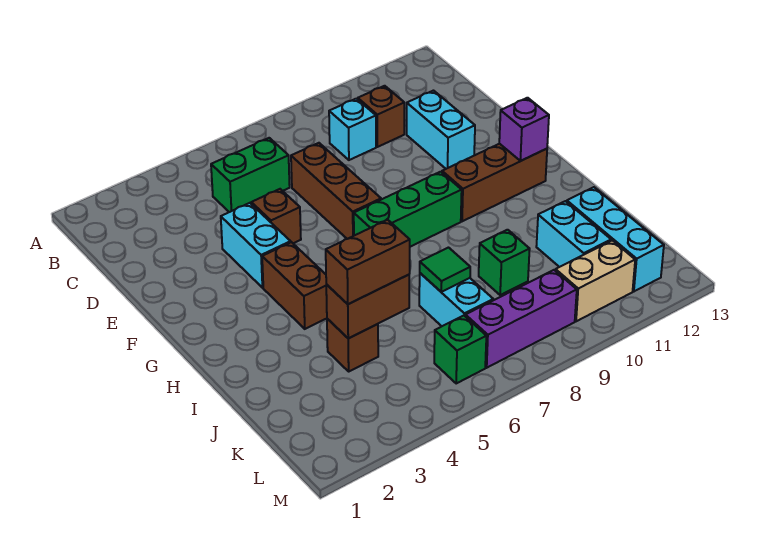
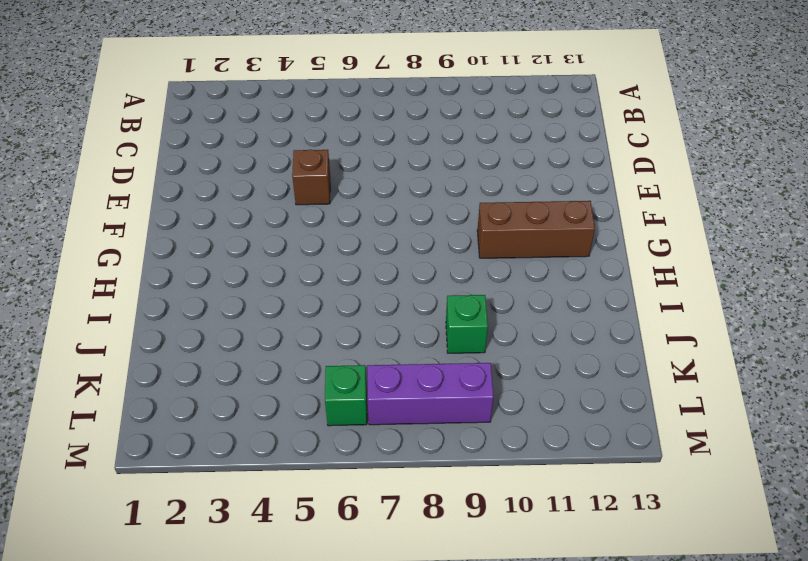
none -> green 1x2 brick [211,138,290,212]
none -> cyan 1x1 brick [329,99,376,160]
none -> brown 1x1 brick [358,86,404,147]

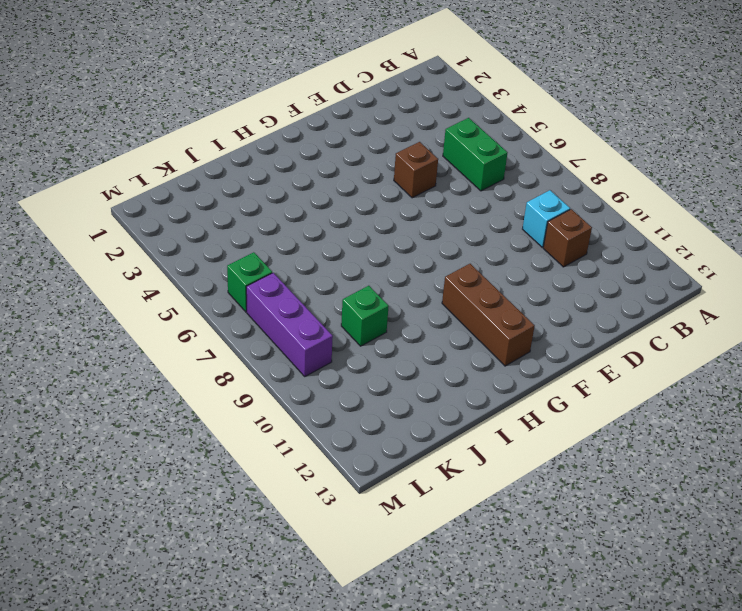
none -> brown 1x3 brick [291,143,381,239]
none -> cyan 1x2 brick [407,91,475,169]
none -> cyan 1x2 brick [221,203,291,288]

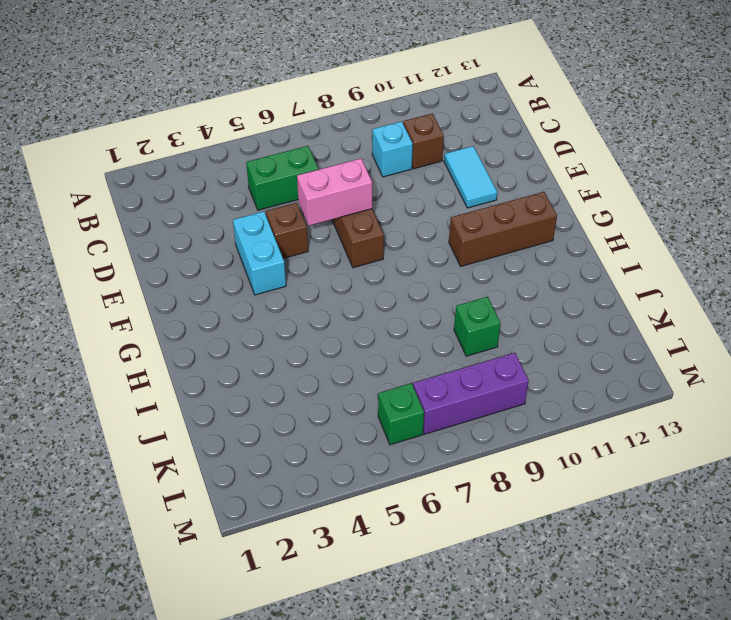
cyan 1x2 tile [444,146,497,208] -> cyan 1x2 brick [407,91,475,169]
pink 1x2 brick [297,159,372,226] -> none
none -> brown 1x2 brick [262,242,327,329]
none -> green 1x3 brick [354,172,462,247]
none -> brown 1x1 brick [327,319,378,371]

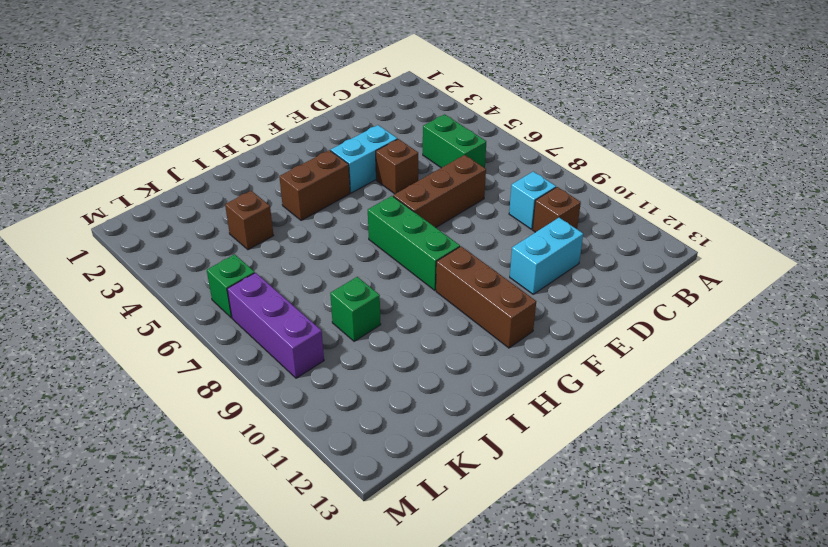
none -> cyan 1x2 brick [419,273,493,326]
none -> cyan 1x2 brick [536,201,611,267]
none -> cyan 1x3 brick [567,187,664,291]

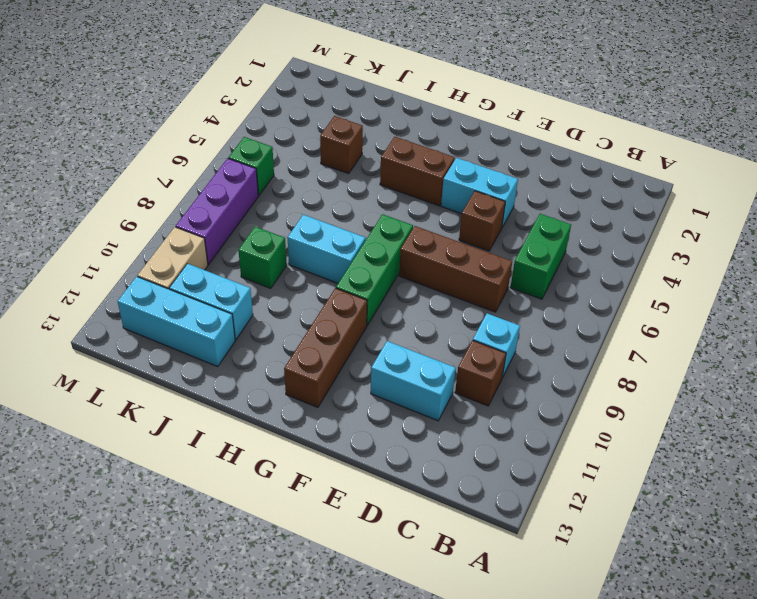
cyan 1x2 brick [288,215,366,283] -> cyan 1x2 brick moved to [419,273,493,326]
none -> purple 1x1 brick [499,98,549,161]
none -> brown 1x2 brick [326,275,409,338]
none -> green 1x1 tile [420,248,470,292]

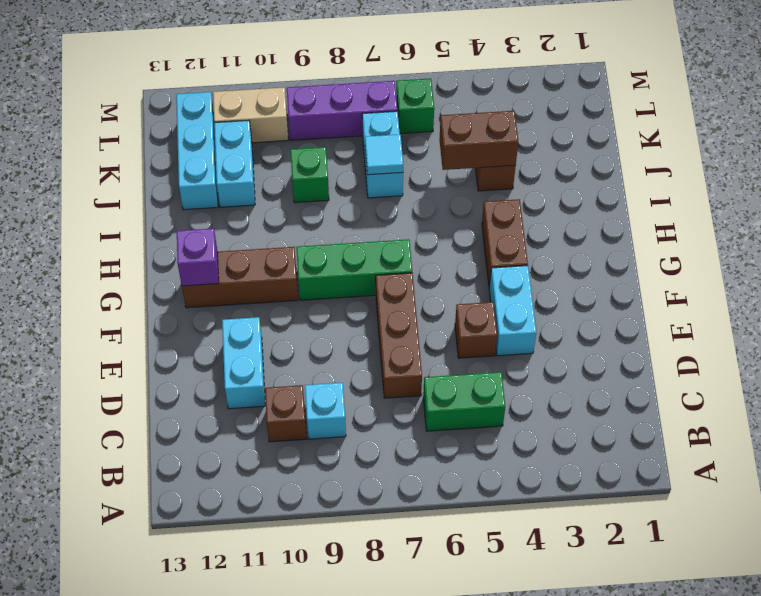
cyan 1x1 tile [365,134,403,175] -> green 1x1 tile [420,248,470,292]
none -> brown 1x2 brick [326,220,410,304]

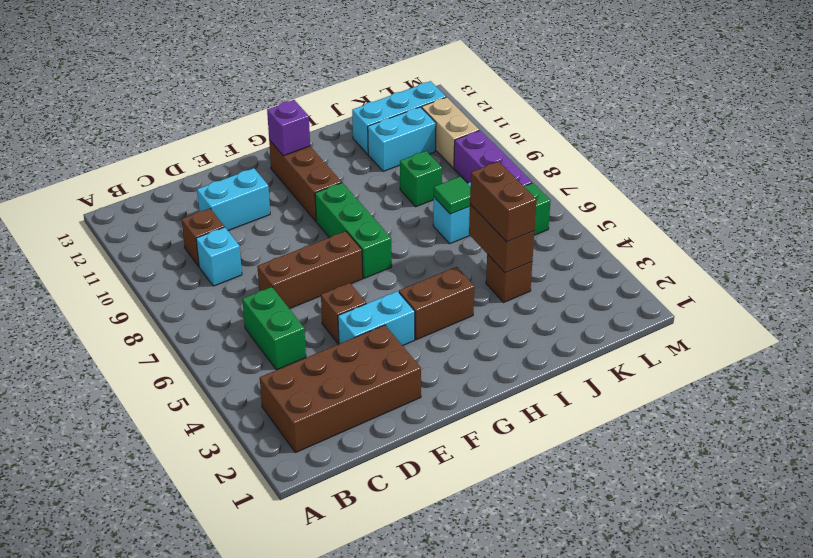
brown 2x4 brick [260,325,421,453] -> none

